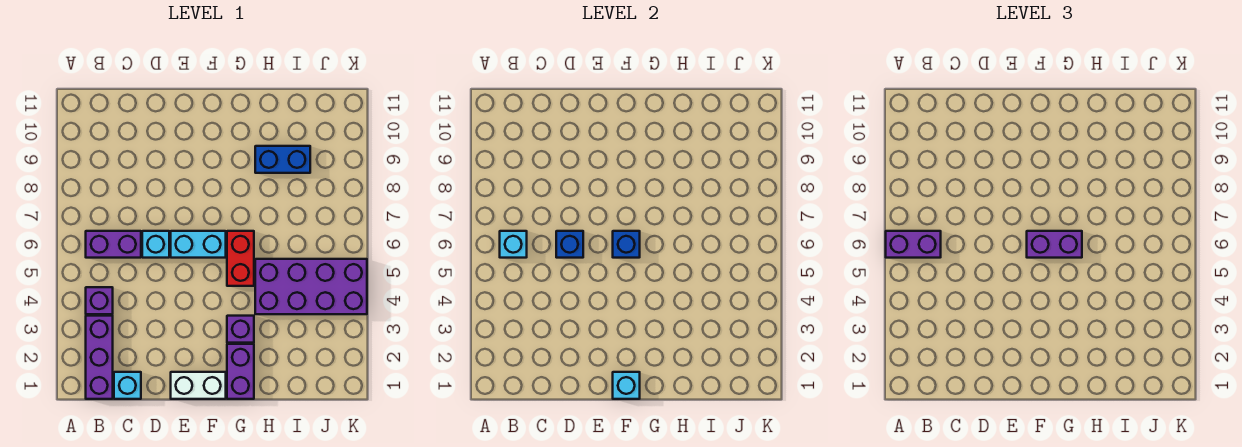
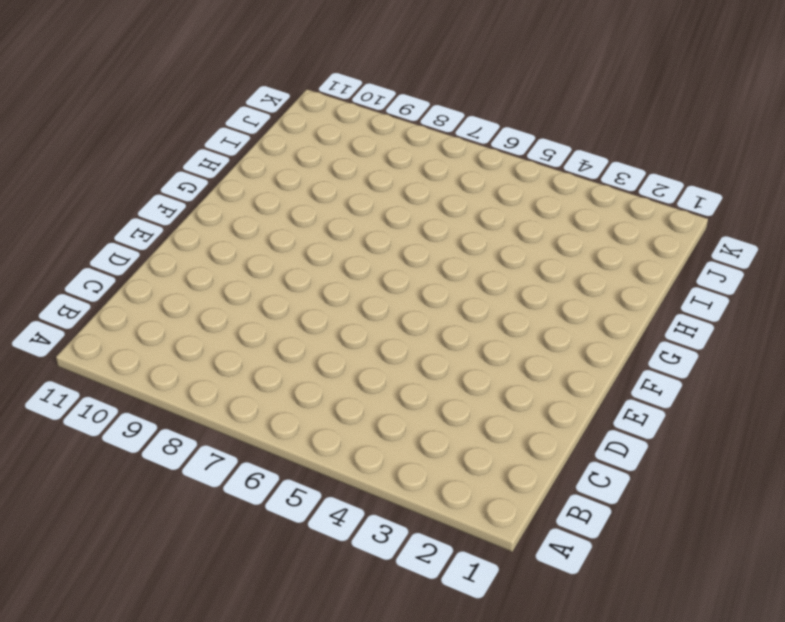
none -> purple 1x3 brick [86,316,113,399]
none -> purple 1x1 brick [86,287,113,314]
none -> purple 1x2 brick [86,231,141,258]

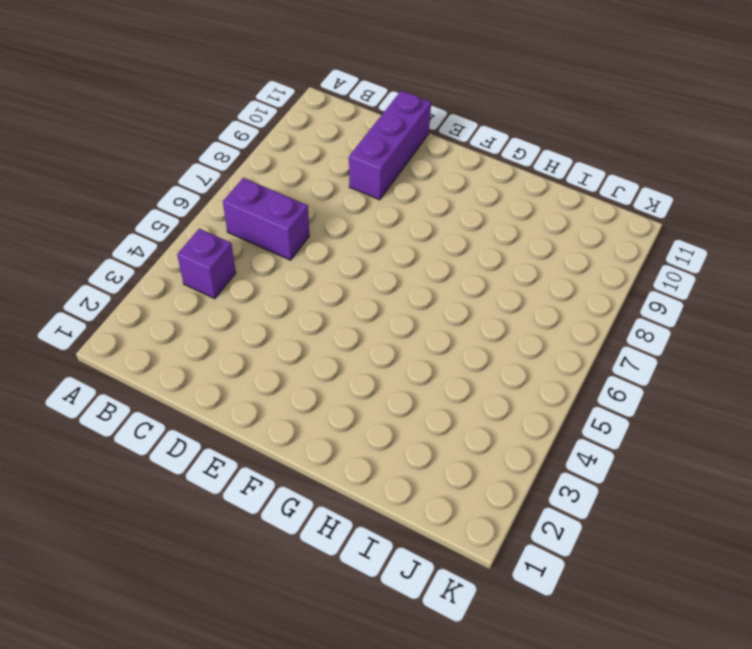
purple 1x3 brick [349,91,431,200] -> purple 1x3 brick moved to [86,316,113,399]
none -> cyan 1x1 brick [114,372,141,399]
none -> cyan 1x1 brick [142,231,169,258]
none -> white 1x2 brick [171,372,226,399]

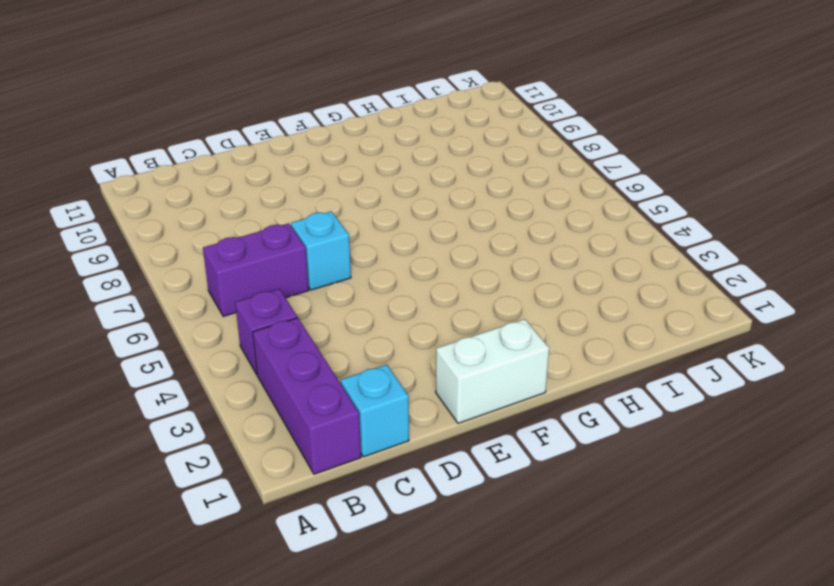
none -> cyan 1x2 brick [171,231,226,258]
none -> purple 1x2 brick [227,344,254,399]
none -> purple 1x1 brick [227,316,254,343]

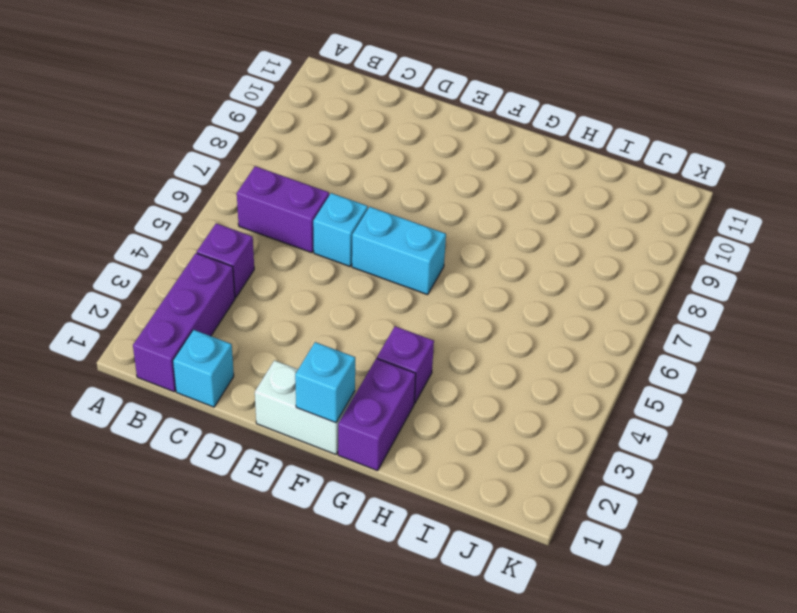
none -> red 1x2 brick [227,231,254,286]
none -> purple 2x4 brick [255,259,367,314]
none -> blue 1x2 brick [255,146,310,173]

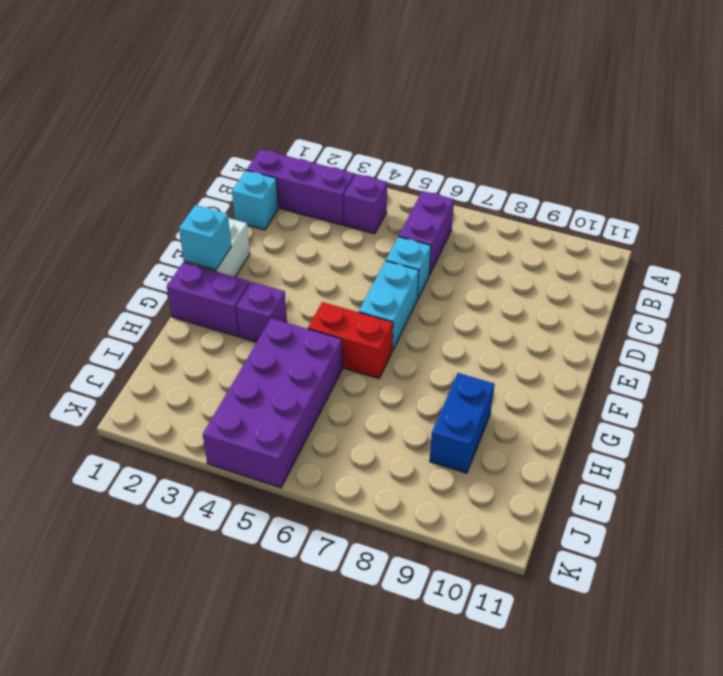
none -> cyan 1x1 brick [500,231,527,258]
none -> blue 1x1 brick [556,231,583,258]
none -> blue 1x1 brick [613,231,640,258]

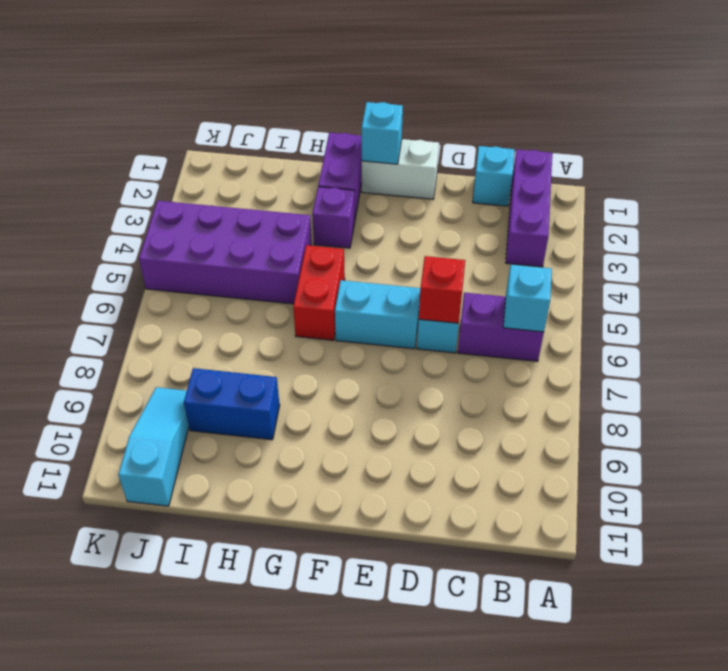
red 1x1 brick [419,256,465,324] -> blue 1x1 brick [556,231,583,258]
cyan 1x3 slope [118,387,189,506] -> none
none -> purple 1x1 brick [86,287,113,314]
none -> blue 1x1 brick [613,231,640,258]
none -> purple 1x2 brick [886,231,941,258]

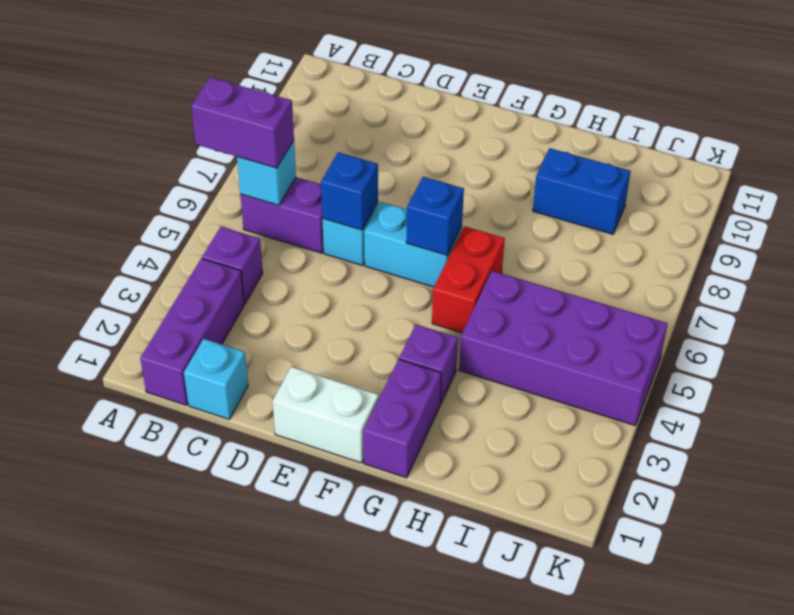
none -> cyan 1x1 brick [613,372,640,399]
none -> purple 1x2 brick [1027,231,1082,258]

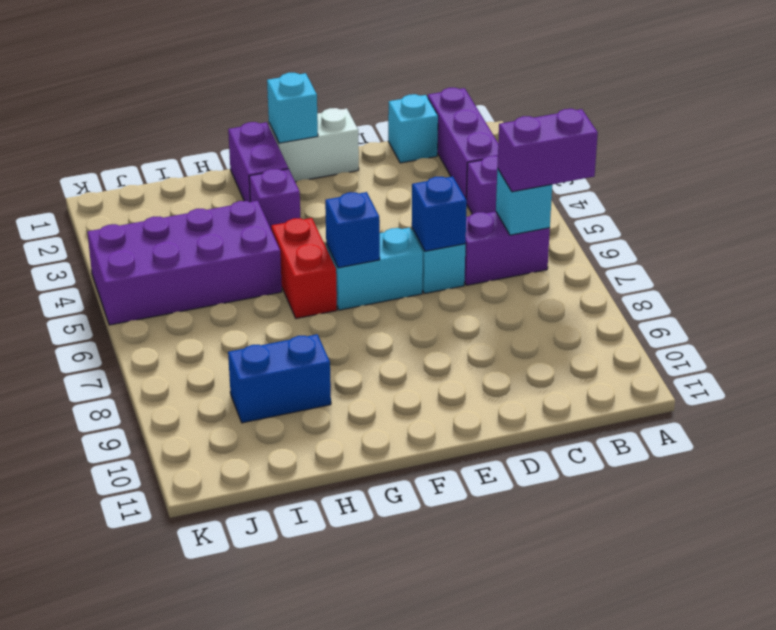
none -> purple 1x2 brick [1027,231,1082,258]

